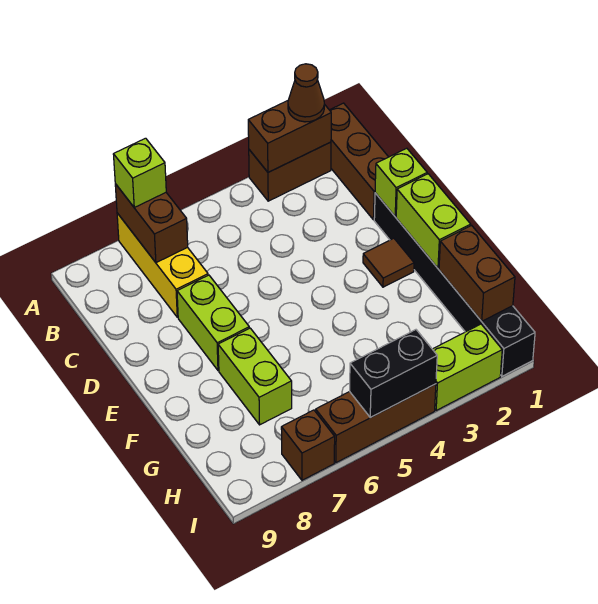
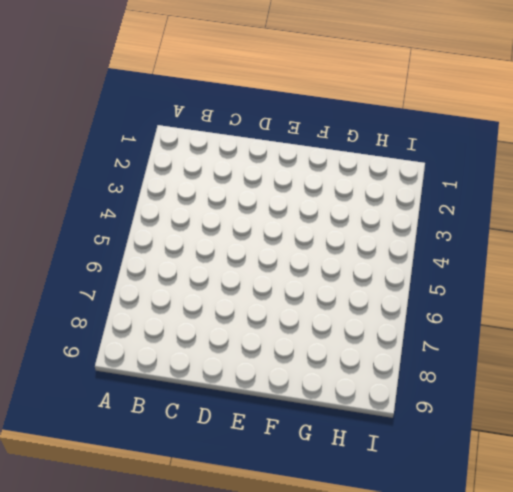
none -> brown 1x3 brick [330,103,388,220]
none -> brown 1x2 brick [249,142,331,201]
none -> yellow 1x3 brick [117,213,208,317]

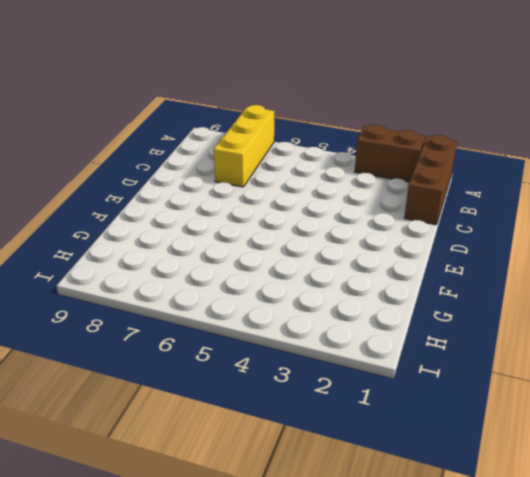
none -> black 1x6 brick [374,193,535,376]
none -> lime 1x2 brick [177,275,249,370]
none -> brown 1x1 tile [363,238,414,287]

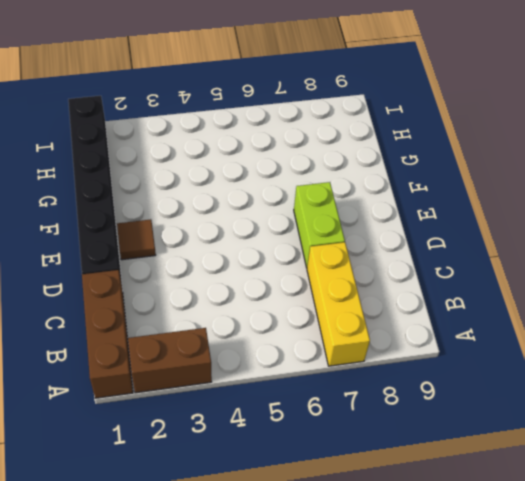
none -> lime 1x2 brick [218,328,292,425]
none -> lime 1x2 brick [433,324,502,411]
none -> brown 1x3 brick [316,384,436,463]

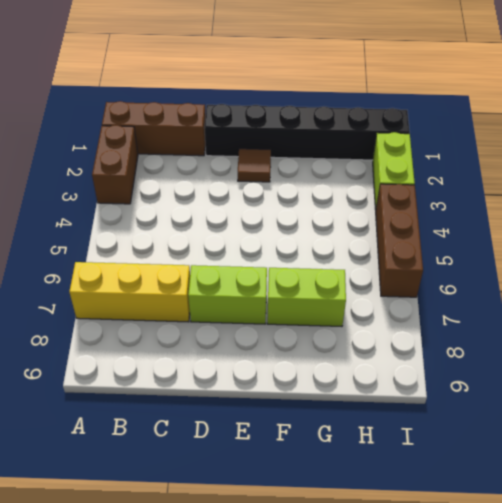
none -> brown 1x1 brick [281,410,335,480]
none -> brown 1x2 brick [248,101,331,172]
none -> brown 1x2 brick [115,184,188,263]

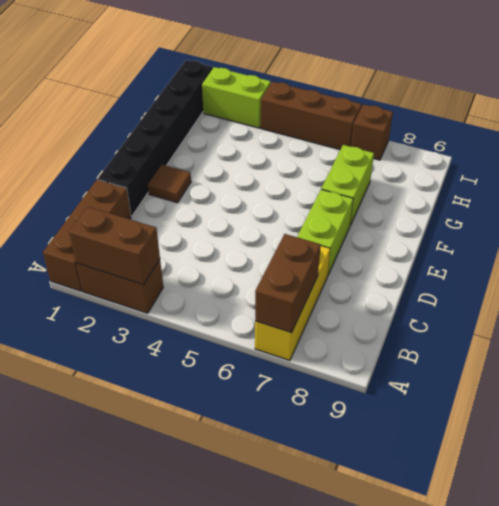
none -> lime 1x1 brick [375,148,427,216]
none -> lime 1x2 brick [396,174,471,268]
none -> brown 1x2 brick [439,225,515,321]

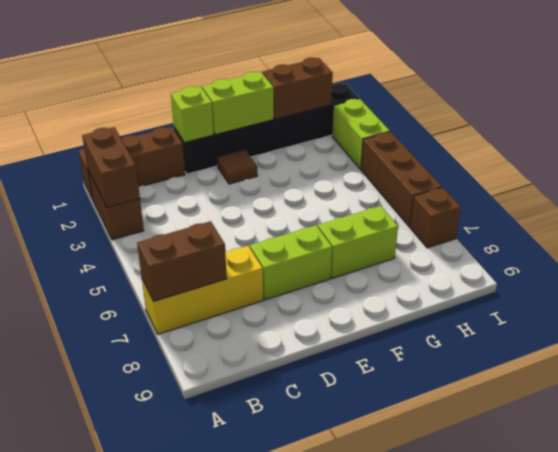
none -> black 1x2 brick [350,330,437,418]
none -> brown 1x1 cone [288,64,324,122]
none -> lime 1x1 brick [113,138,166,207]

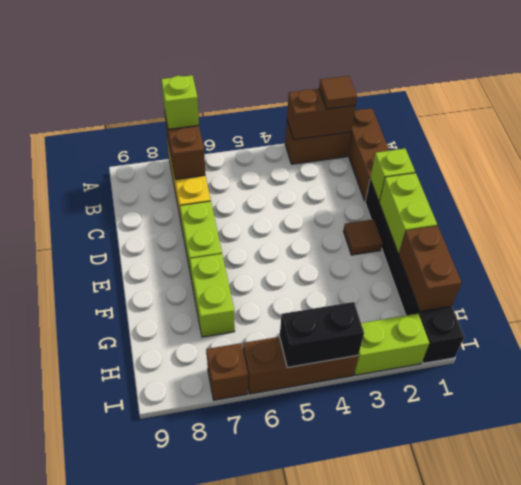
brown 1x1 tile [319,76,357,109] -> brown 1x1 cone [288,64,324,122]

